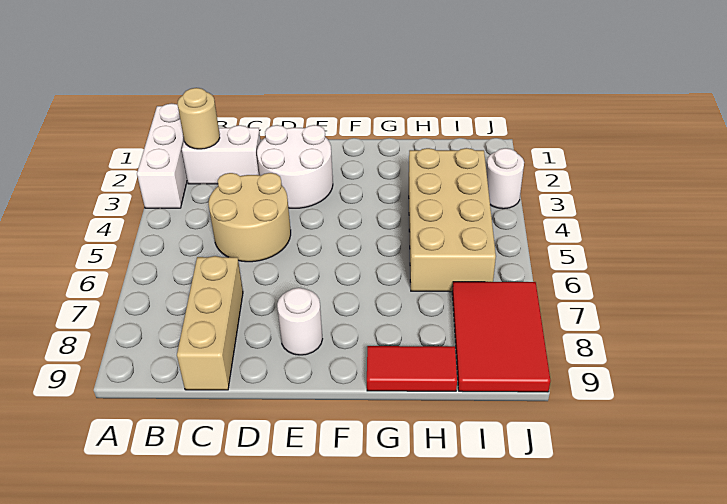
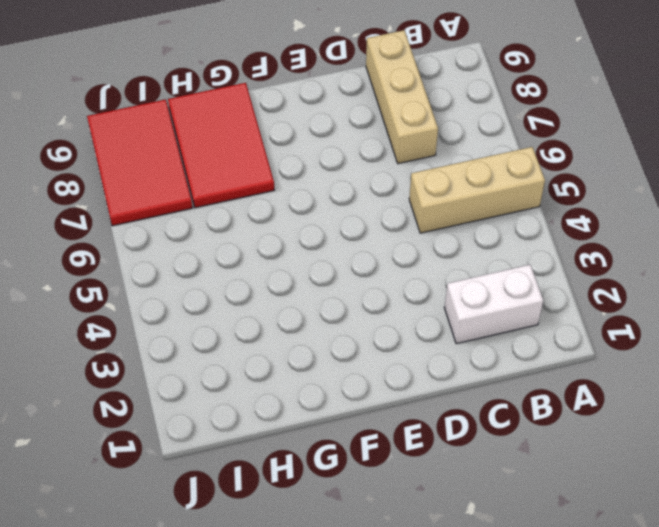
tan 1x3 brick [409,147,545,233] -> tan 2x2 round brick [209,173,291,262]
red 2x3 tile [168,83,274,208] -> red 1x2 tile [367,346,457,391]
none -> white 1x3 brick [137,103,187,208]
none -> white 2x2 round brick [257,125,333,208]

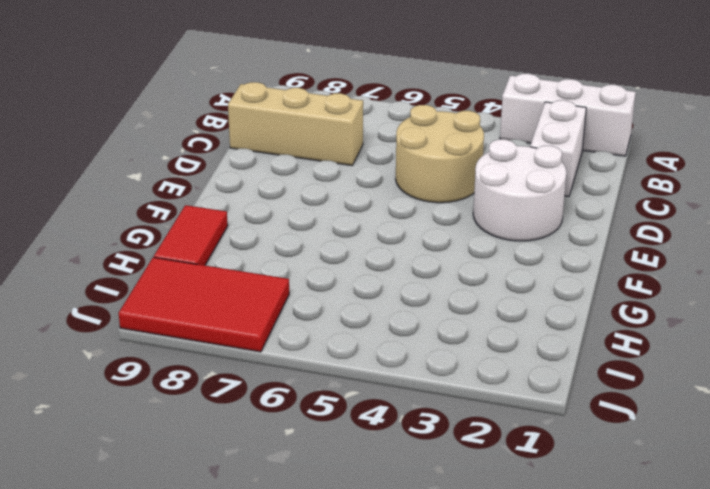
none -> white 1x1 round brick [277,288,322,355]
none -> tan 2x4 brick [409,148,496,292]

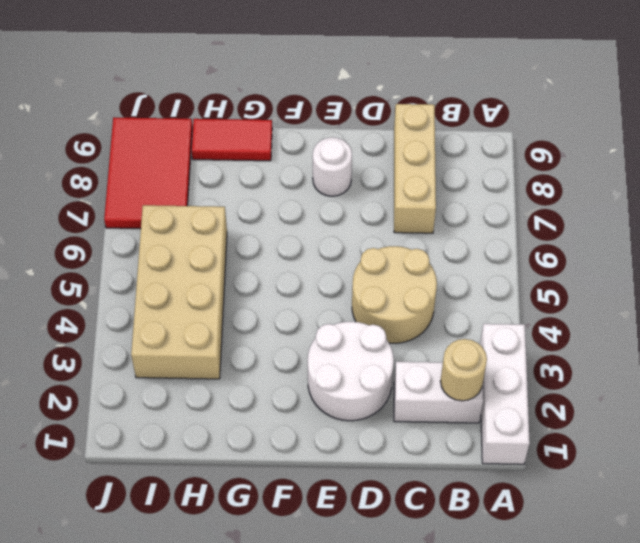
none -> white 1x1 round brick [486,148,524,209]

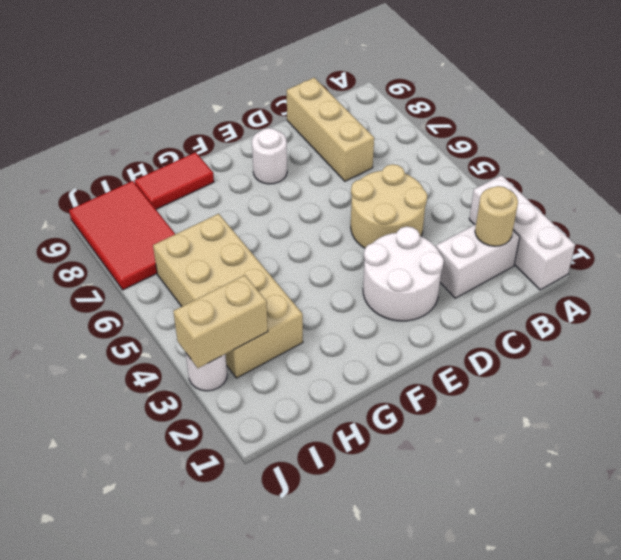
tan 1x2 brick [173,275,268,368] -> none

